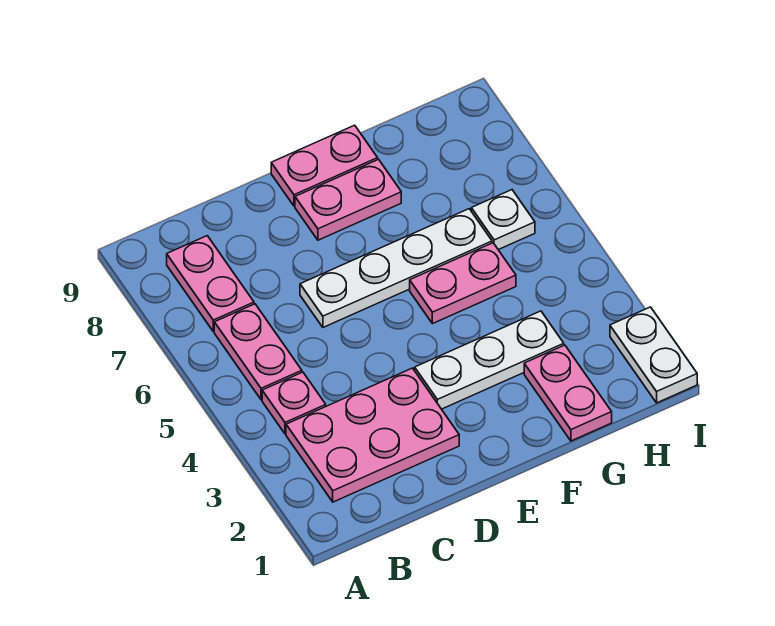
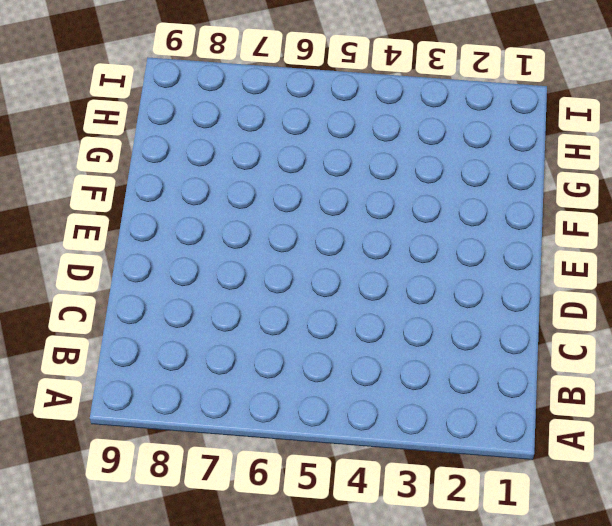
none -> pink 2x3 plate [286,368,459,502]
none -> pink 1x1 plate [262,372,326,434]
none -> pink 1x2 plate [214,304,302,400]

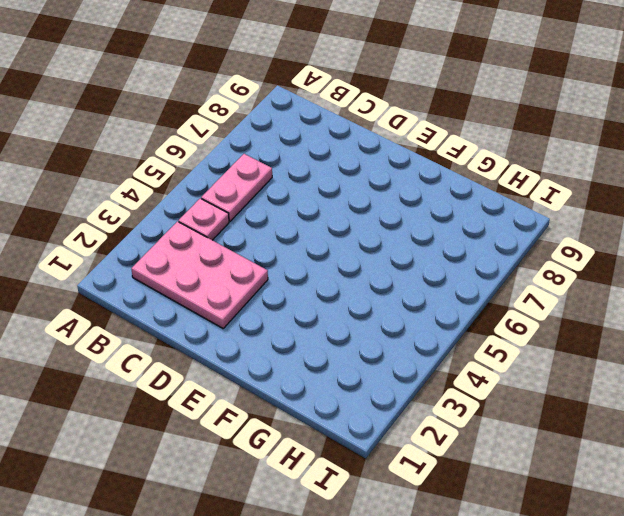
none -> pink 1x2 plate [167,236,254,331]
none -> white 1x4 plate [300,209,492,327]
none -> white 1x3 plate [415,311,564,409]

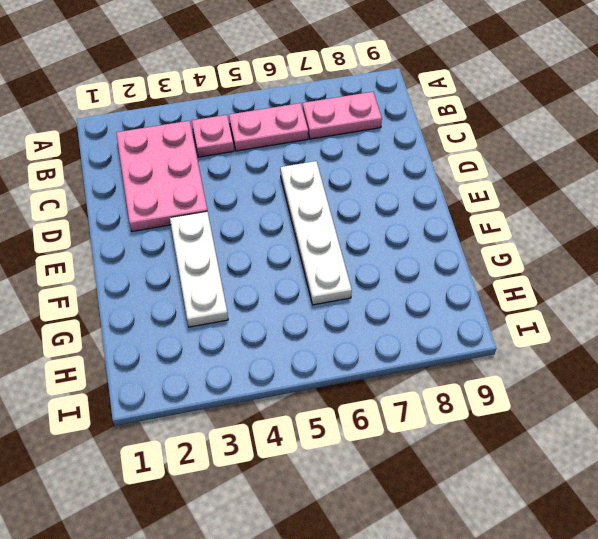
none -> pink 1x2 plate [295,159,401,240]
none -> pink 1x2 plate [271,125,378,206]
none -> pink 1x2 plate [410,243,516,324]

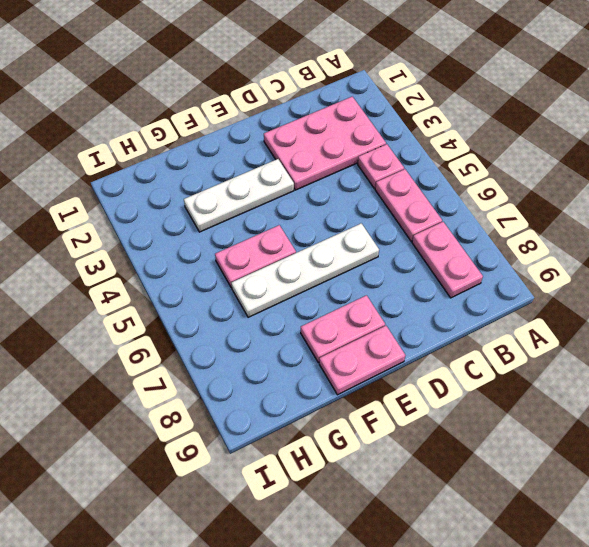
none -> pink 1x2 plate [524,345,612,441]
none -> white 1x1 plate [471,190,535,250]
none -> white 1x2 plate [610,307,697,403]

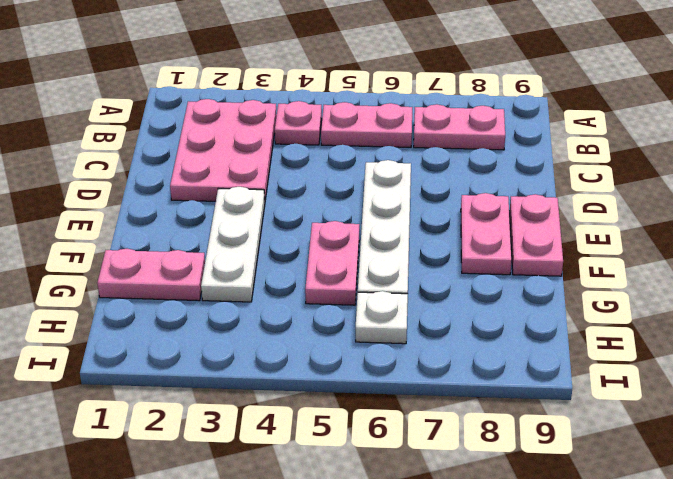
none -> white 1x2 plate [610,307,697,403]

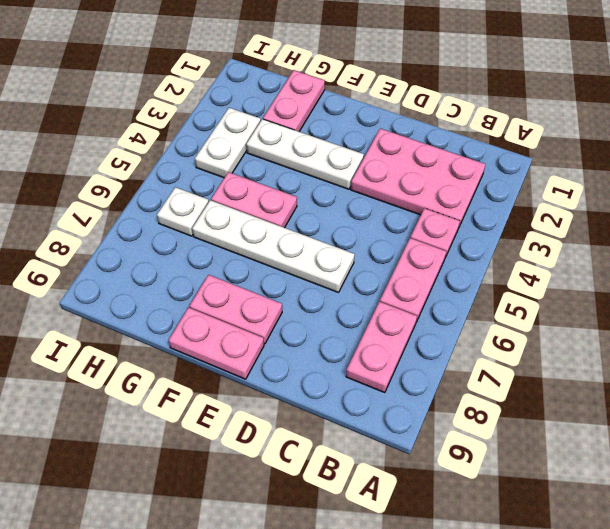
white 1x2 plate [195,108,261,178] -> white 1x2 plate moved to [610,307,697,403]

